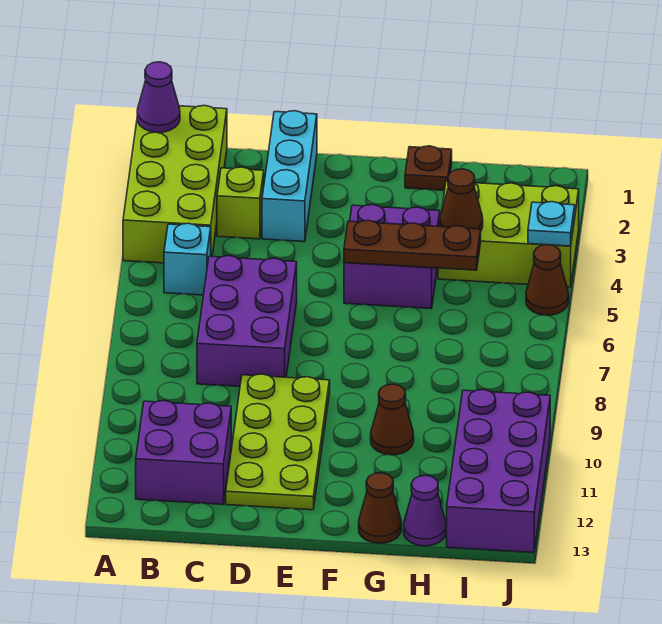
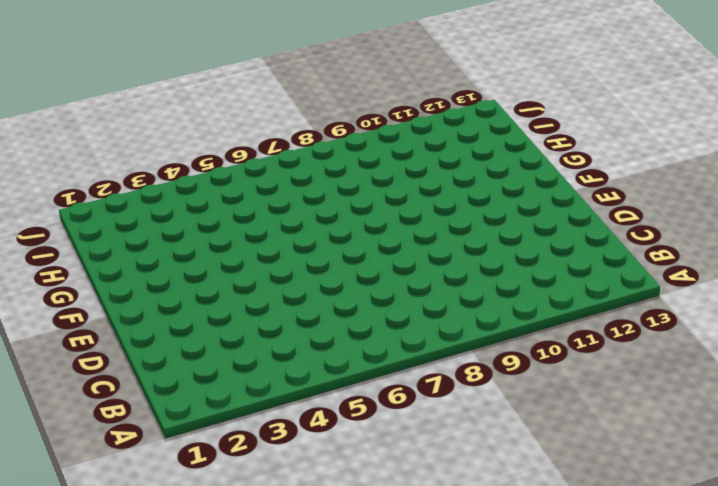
none -> lime 2x4 brick [123,105,227,263]
none -> cyan 1x1 brick [164,223,211,295]
none -> purple 2x2 brick [136,400,231,504]

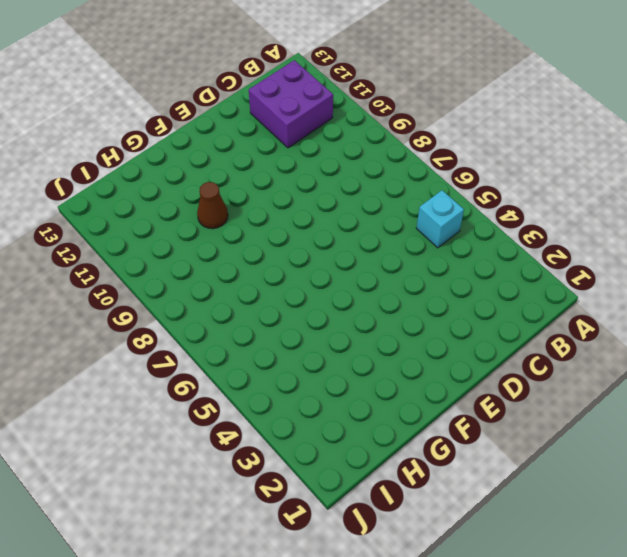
none -> lime 2x4 brick [123,105,227,263]
none -> lime 1x1 brick [217,167,264,239]
none -> purple 2x3 brick [197,256,297,386]

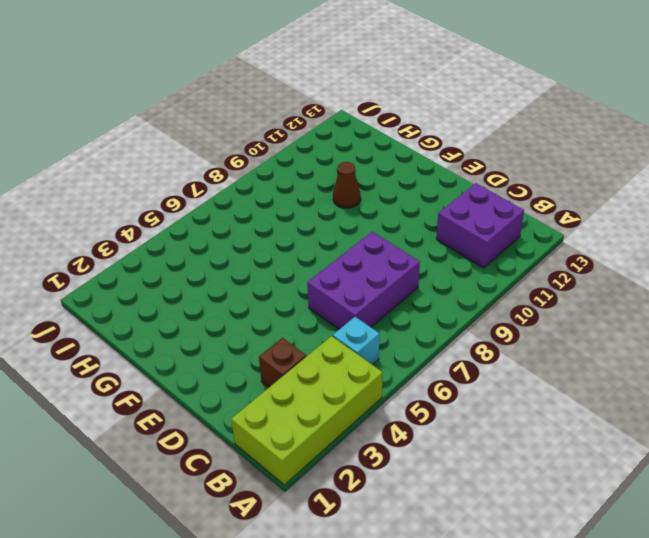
brown 1x1 brick [259,338,306,388] -> lime 1x1 brick [217,167,264,239]
none -> cyan 1x3 brick [262,111,317,242]
none -> lime 2x4 plate [226,374,330,510]
none -> purple 2x2 brick [344,205,440,309]

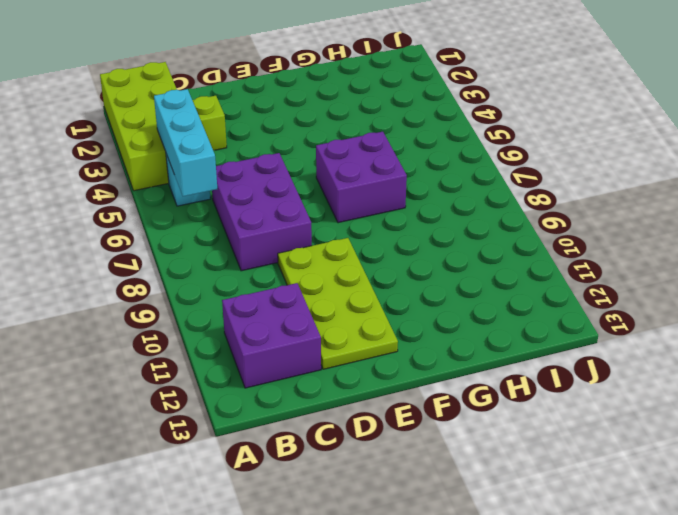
cyan 1x3 brick [154,89,217,196] -> cyan 1x3 brick moved to [262,111,317,242]
purple 2x2 brick [316,132,407,223] -> purple 2x2 brick moved to [344,205,440,309]
none -> brown 1x1 plate [405,146,452,190]
none -> brown 1x1 cone [371,384,414,455]
none -> brown 1x1 cone [359,473,401,543]

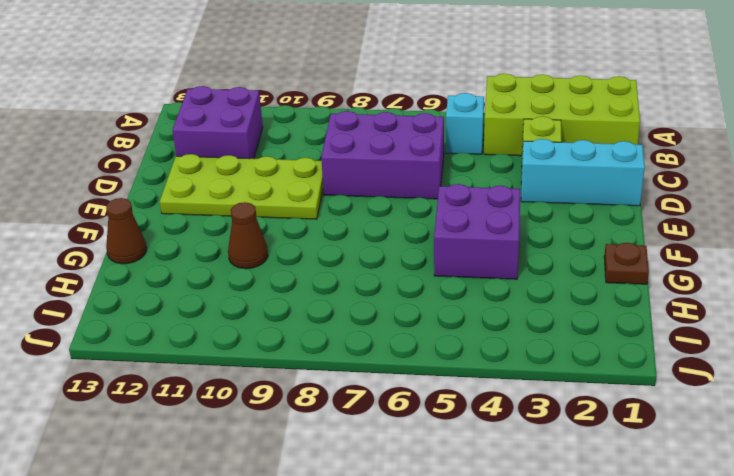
none -> lime 2x3 brick [438,181,579,287]
none -> purple 1x1 cone [404,475,446,546]
none -> purple 2x4 brick [447,390,550,553]

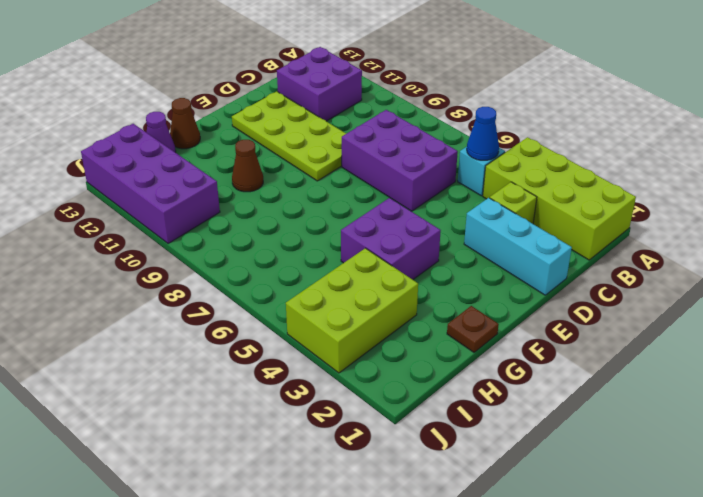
blue 1x1 cone [467,107,499,160] -> none
none -> brown 1x1 cone [526,245,569,315]
none -> purple 1x1 cone [137,62,180,132]
none -> brown 1x3 plate [344,220,481,270]

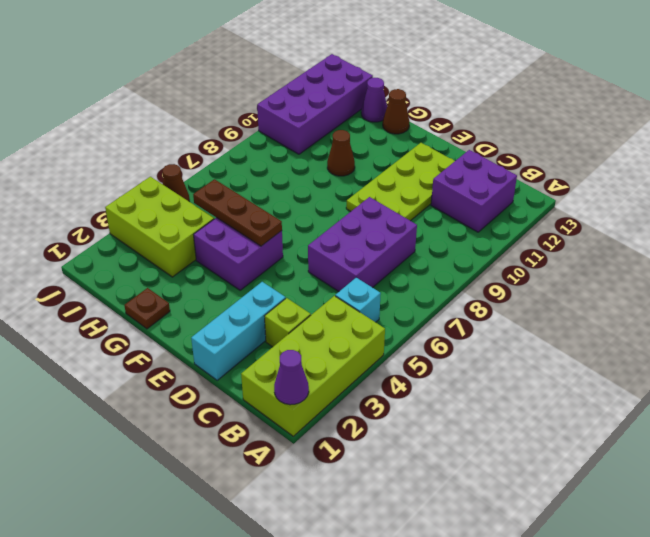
none -> brown 1x1 cone [440,169,483,230]
none -> cyan 1x1 plate [528,202,575,246]

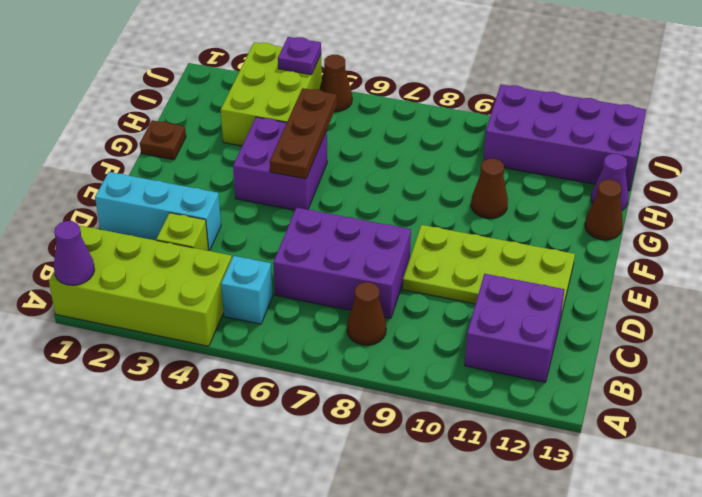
brown 1x1 cone [347,282,386,345] -> brown 1x1 cone moved to [440,169,483,230]
purple 1x1 plate [278,37,321,75] -> cyan 1x1 plate [528,202,575,246]

